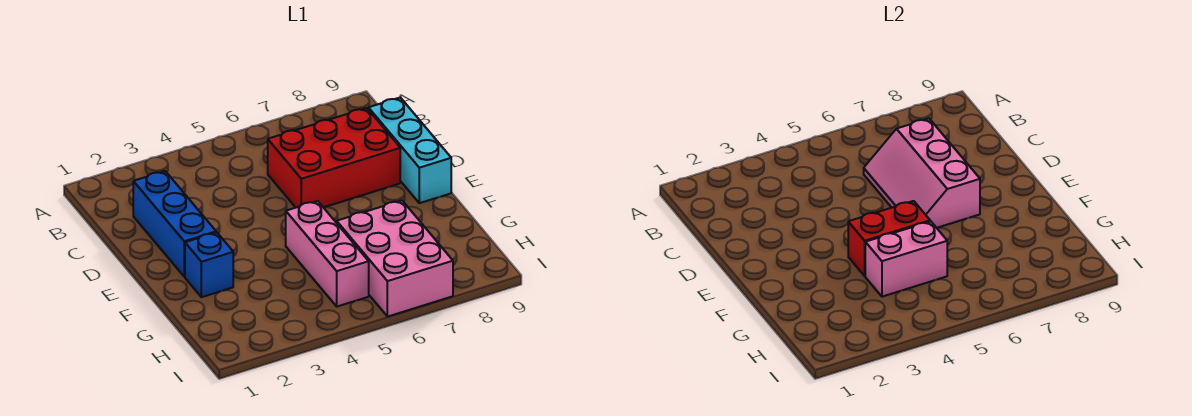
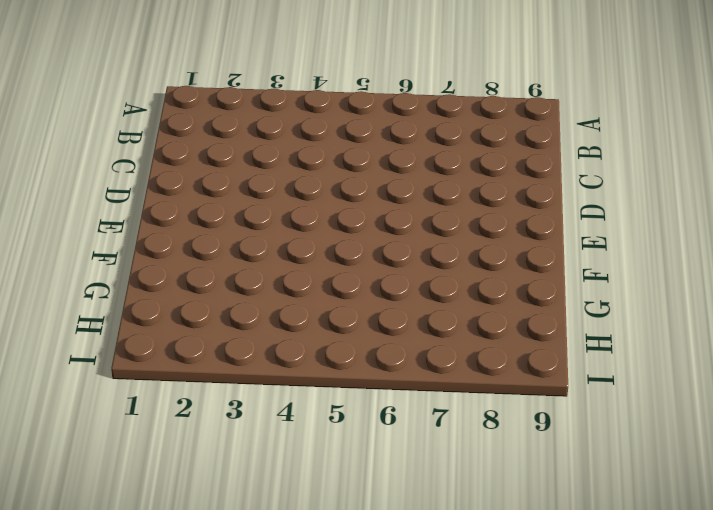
none -> blue 1x3 brick [133,171,216,277]
none -> red 2x3 brick [268,108,400,207]

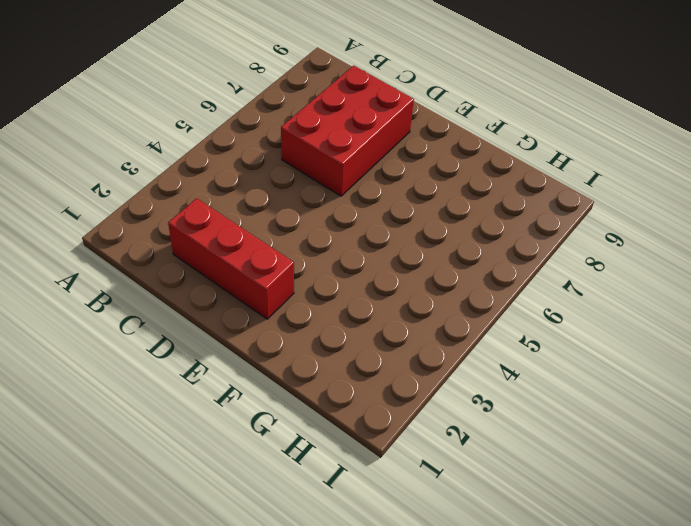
red 1x3 brick [168,198,294,319] -> blue 1x3 brick [133,171,216,277]
none -> cyan 1x3 brick [368,98,451,203]
none -> blue 1x1 brick [185,232,233,297]

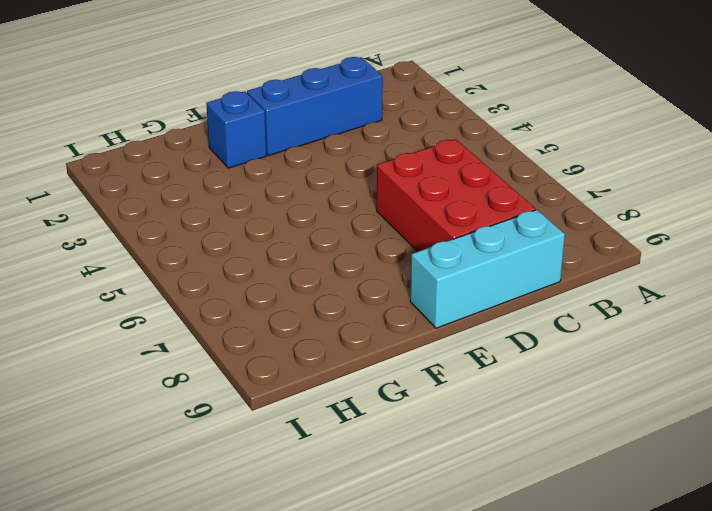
none -> pink 1x3 brick [286,201,369,307]
none -> pink 2x3 brick [337,200,453,317]

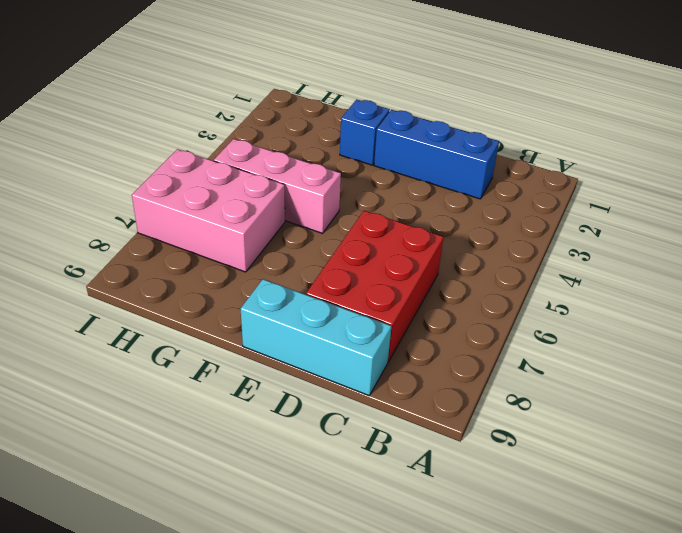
none -> pink 2x3 slope [864,119,980,228]
none -> red 1x2 brick [848,201,930,276]

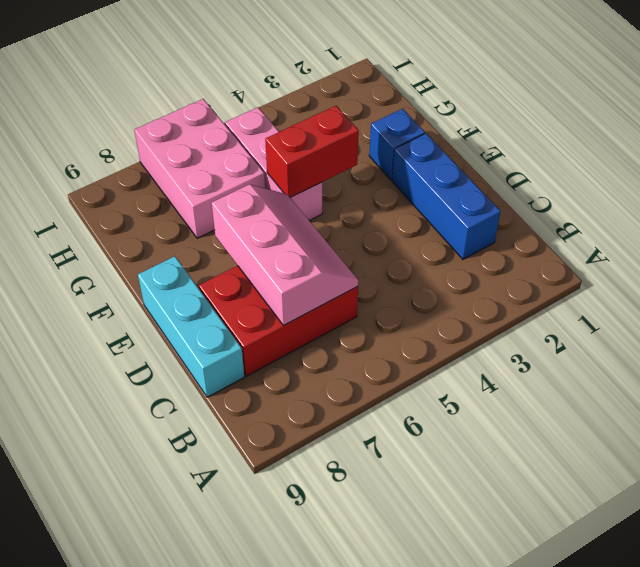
none -> pink 1x2 brick [865,221,947,297]

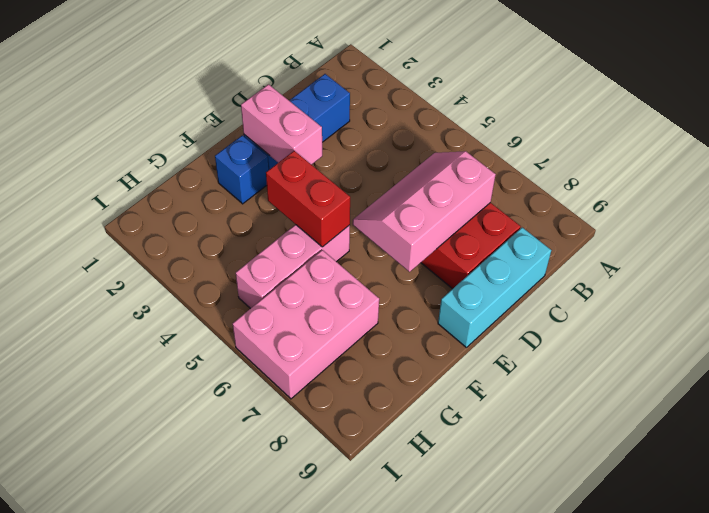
pink 1x2 brick [241,84,322,165] -> pink 1x2 brick moved to [865,221,947,297]

